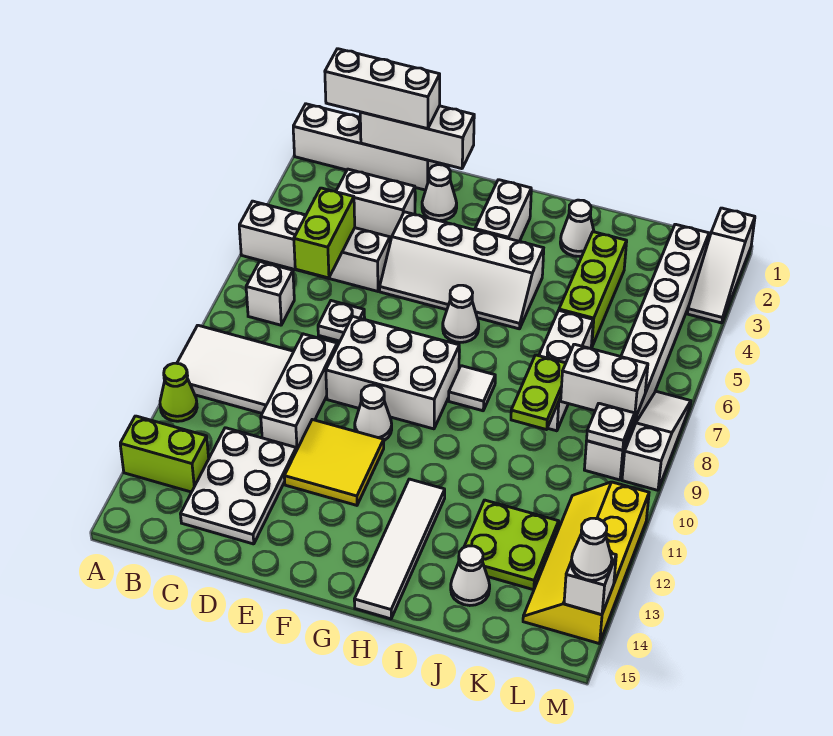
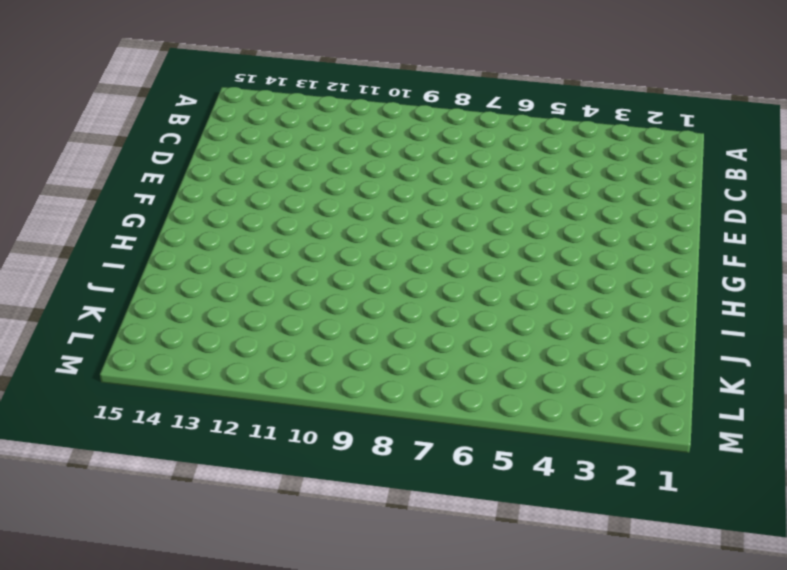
none -> white 1x4 brick [293,104,439,190]
none -> white 1x4 brick [239,201,390,291]
none -> white 2x3 tile [177,325,294,413]
none -> lime 1x1 cone [160,363,197,421]

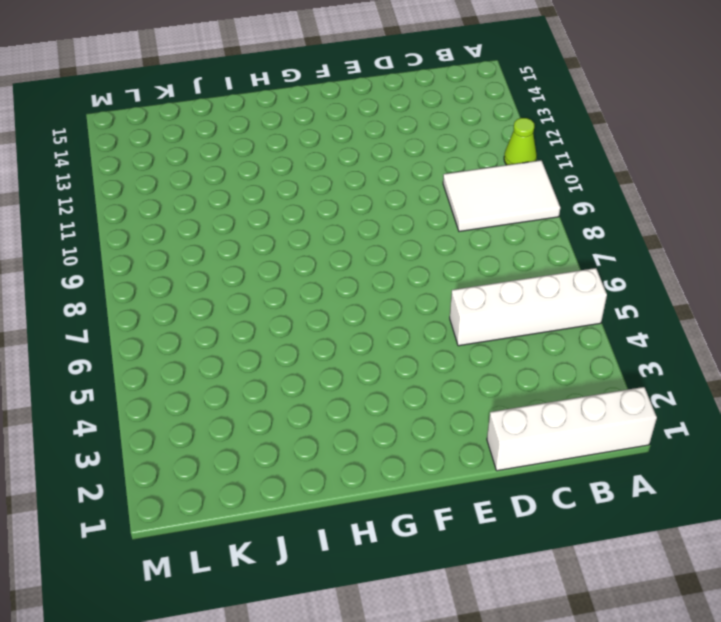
none -> lime 1x2 brick [120,416,209,492]
none -> white 1x1 brick [246,262,294,325]
none -> white 1x2 brick [336,169,415,237]
none -> white 2x3 plate [181,428,296,544]

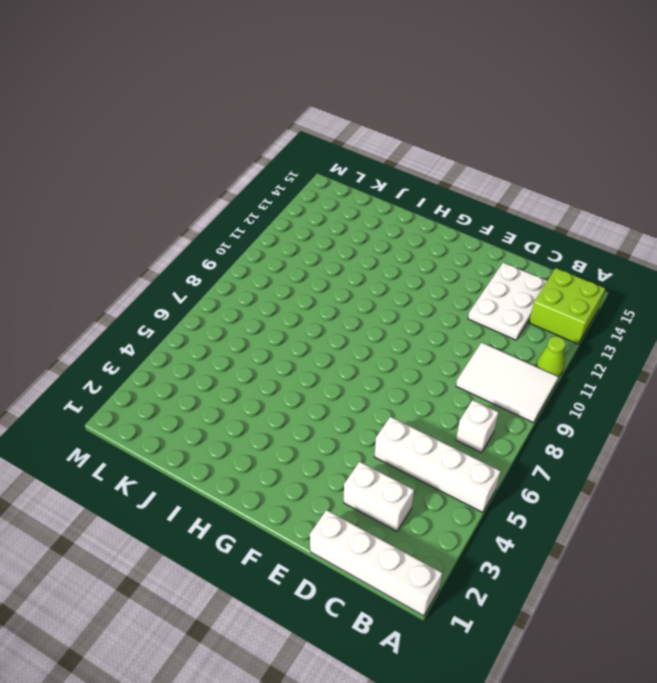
lime 2x2 brick [529,268,605,344] -> lime 1x2 brick [120,416,209,492]
none -> white 1x1 plate [318,301,365,341]
none -> white 1x3 brick [261,334,337,451]
none -> white 1x1 cone [422,165,457,221]
none -> white 2x4 slope [380,212,544,329]

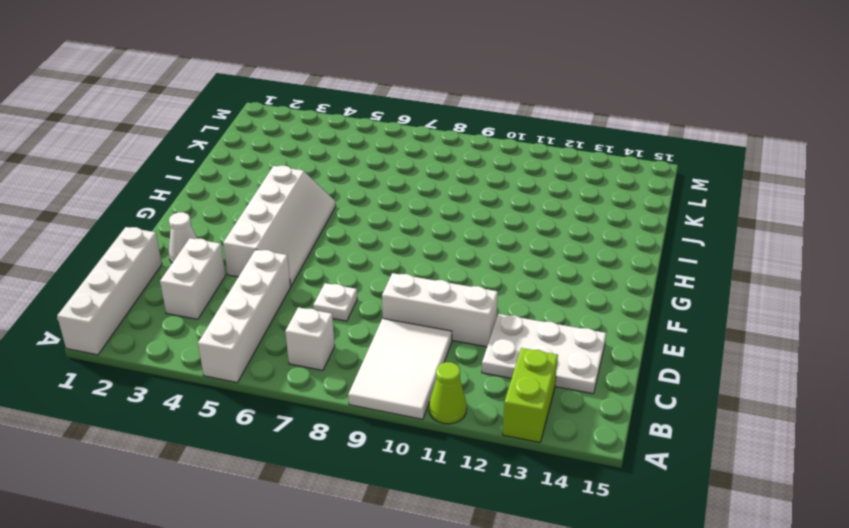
none -> white 2x3 brick [326,316,459,429]
none -> yellow 2x2 tile [284,420,384,505]
none -> white 1x1 cone [355,385,392,440]
none -> white 1x2 brick [475,180,531,241]

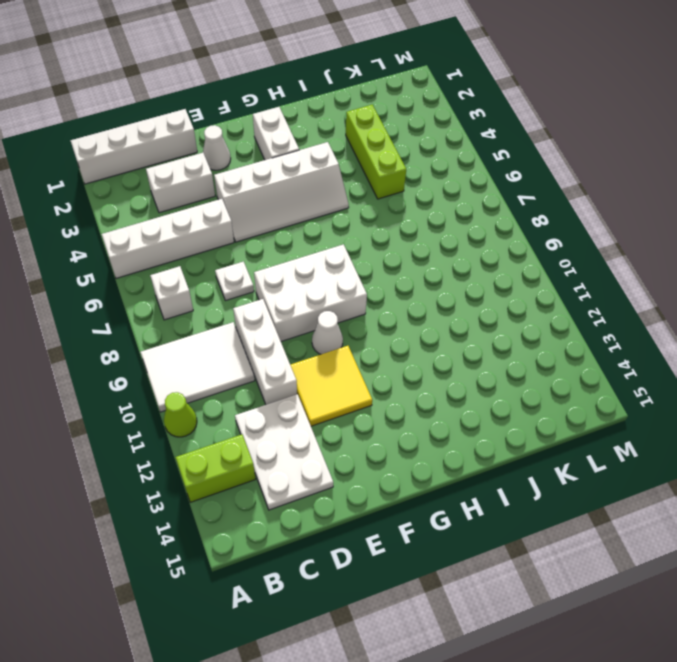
none -> white 1x1 cone [443,285,479,343]
none -> white 1x1 tile [449,366,495,411]
none -> white 1x4 tile [354,479,445,619]
none -> white 1x1 cone [560,200,594,256]

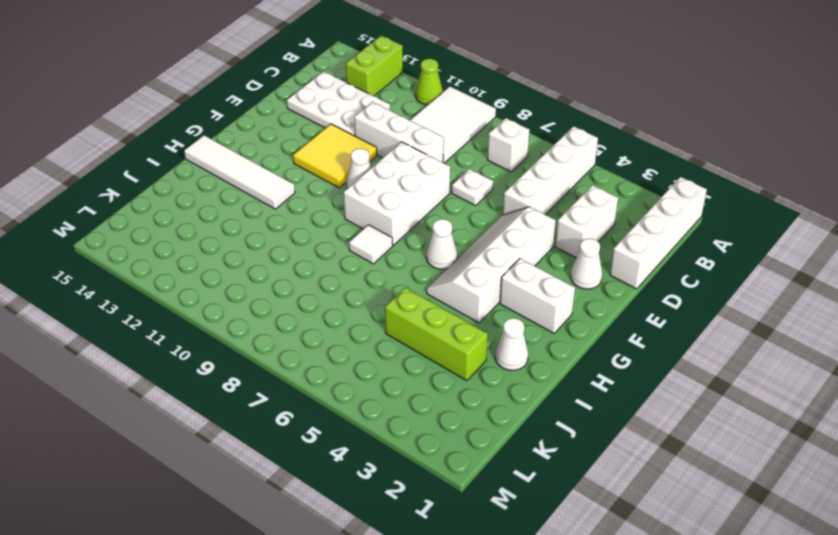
none -> white 1x3 brick [539,311,593,431]
none -> lime 2x2 plate [464,500,559,590]
none -> white 1x1 cone [451,546,490,606]
none -> white 1x8 brick [584,224,709,480]

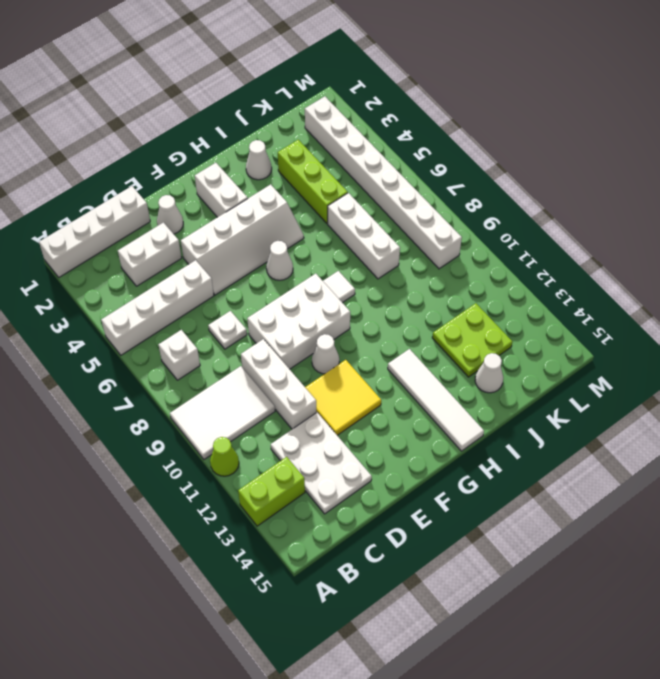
none -> yellow 2x4 slope [523,482,649,644]
none -> white 1x3 slope [688,208,755,323]
none -> white 1x3 slope [622,391,691,490]
none -> white 1x3 brick [360,106,474,169]

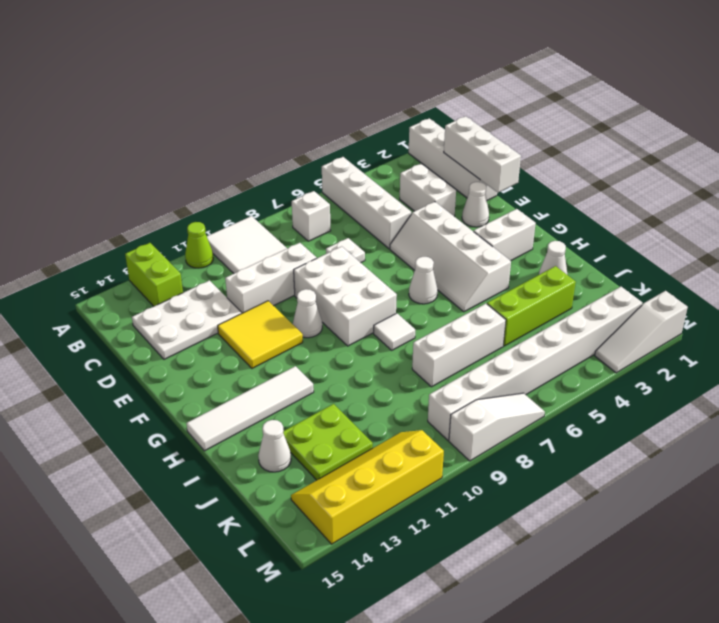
none -> lime 1x2 brick [294,188,355,278]
none -> lime 1x2 plate [511,355,566,430]
none -> white 1x2 brick [561,344,648,421]
none -> white 1x1 plate [587,403,635,450]

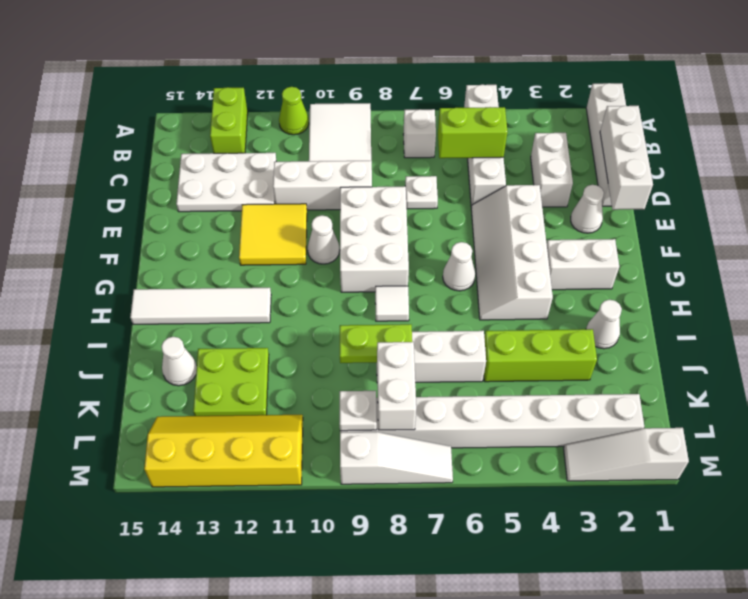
none -> white 1x1 brick [564,553,616,615]
none -> white 1x3 brick [325,49,440,129]
none -> white 1x1 cone [571,518,612,580]

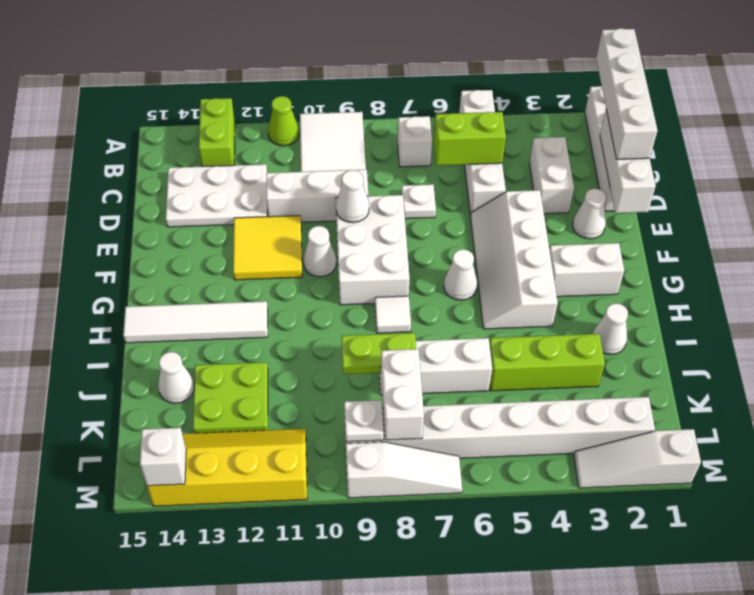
white 1x4 brick [596,28,657,159] -> white 1x3 brick [325,49,440,129]
white 1x1 cone [336,170,369,223] -> white 1x1 cone moved to [571,518,612,580]

